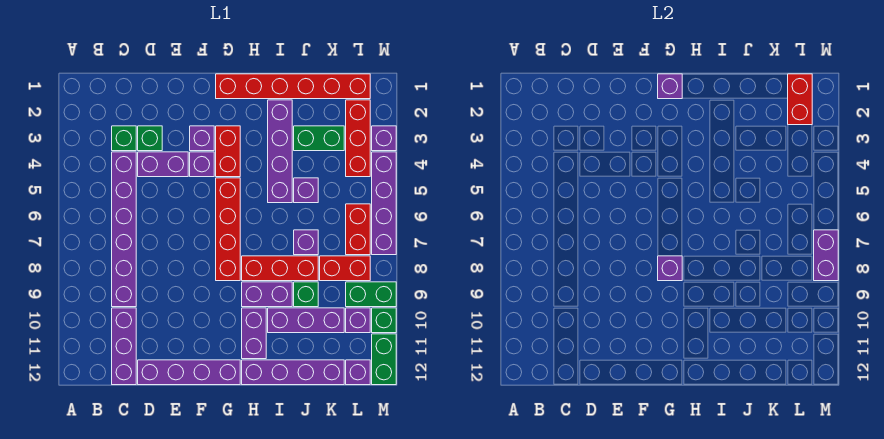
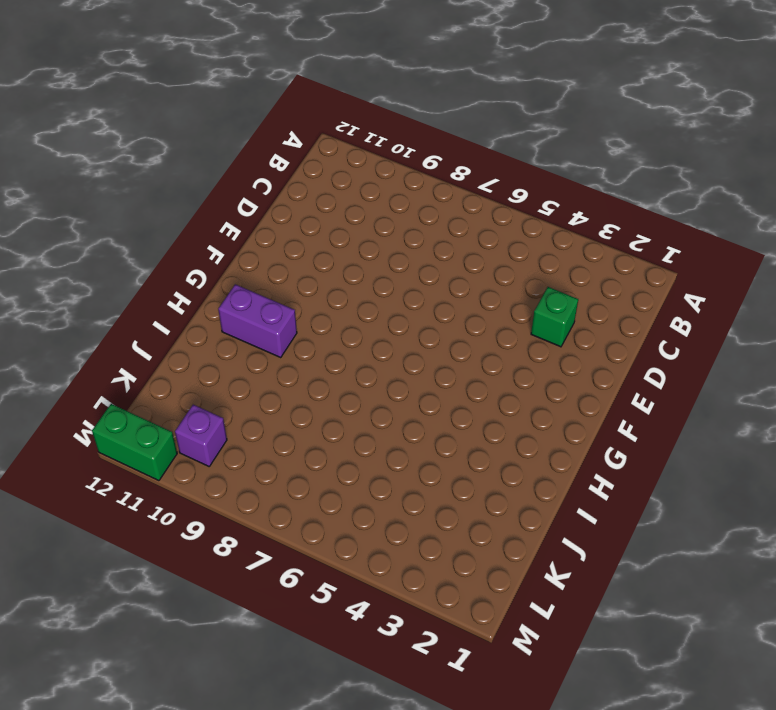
none -> green 1x1 brick [112,126,136,151]
none -> purple 1x6 brick [112,152,136,307]
none -> purple 1x3 brick [112,308,136,385]
none -> purple 1x2 brick [138,152,188,177]

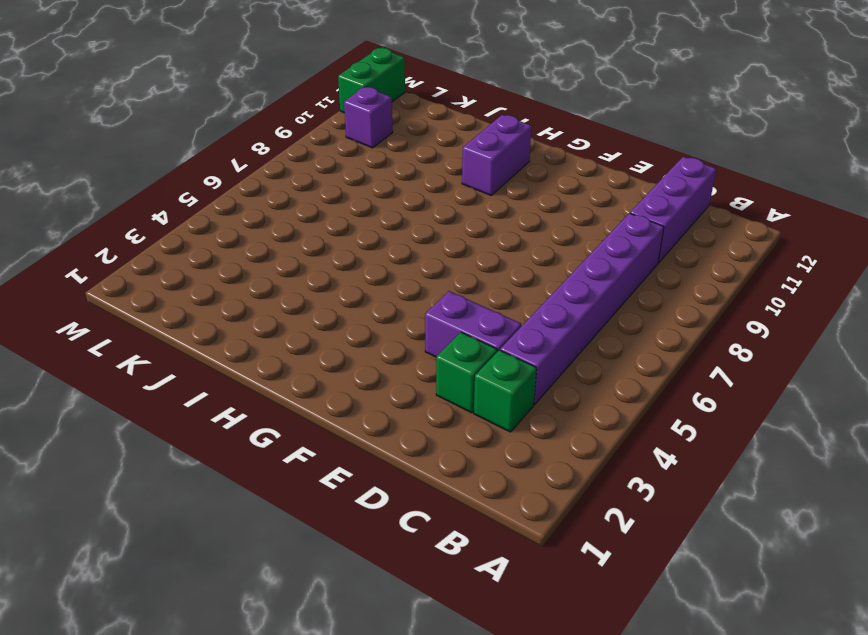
none -> purple 1x4 brick [138,360,240,385]
none -> purple 1x1 brick [190,126,214,151]
none -> purple 1x1 brick [190,152,214,177]
none -> red 1x6 brick [216,74,370,99]

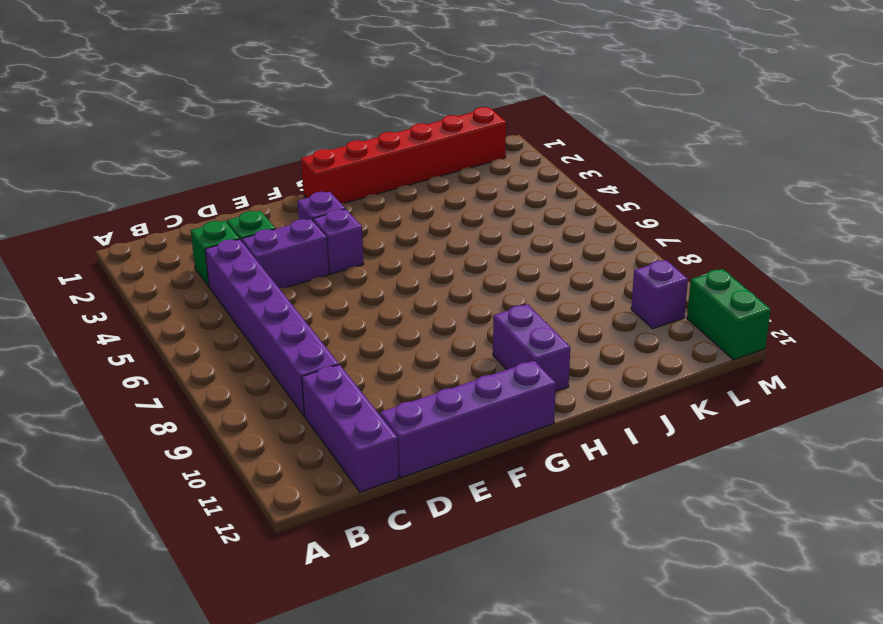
none -> red 1x2 brick [216,126,240,177]
none -> red 1x4 brick [216,178,240,281]
none -> red 1x3 brick [242,256,318,281]
none -> purple 1x2 brick [242,282,292,307]

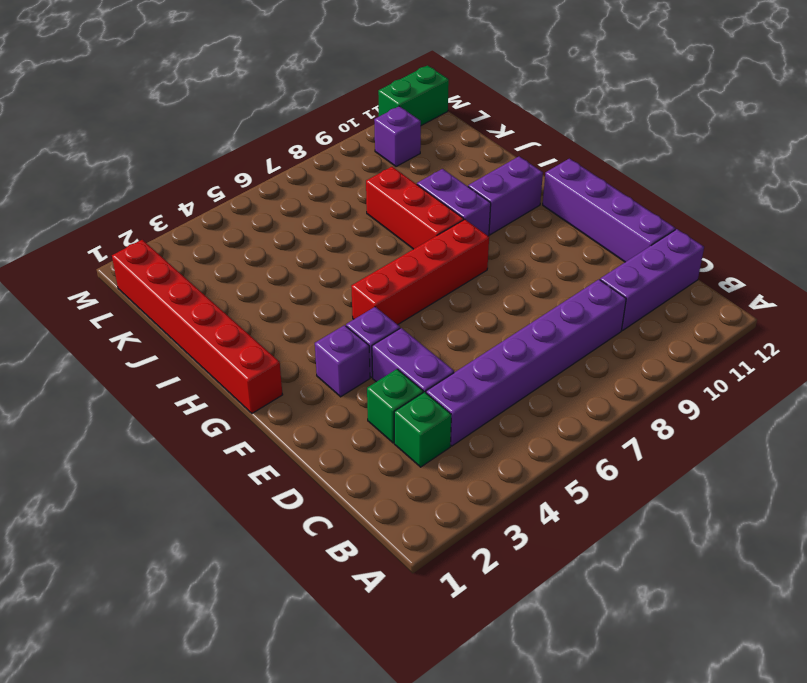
none -> red 1x2 brick [216,126,240,177]
none -> purple 1x4 brick [242,360,344,385]
none -> purple 1x4 brick [268,100,292,203]
none -> purple 1x3 brick [268,308,344,333]

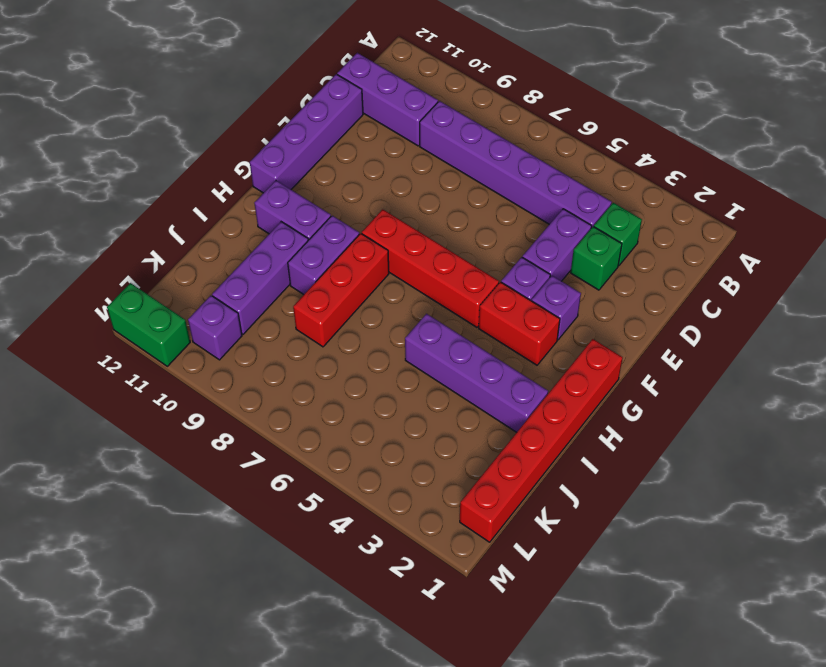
none -> purple 1x4 brick [242,360,344,385]
none -> green 1x2 brick [294,126,344,151]
none -> purple 1x1 brick [294,178,318,203]
none -> purple 1x1 brick [294,230,318,255]

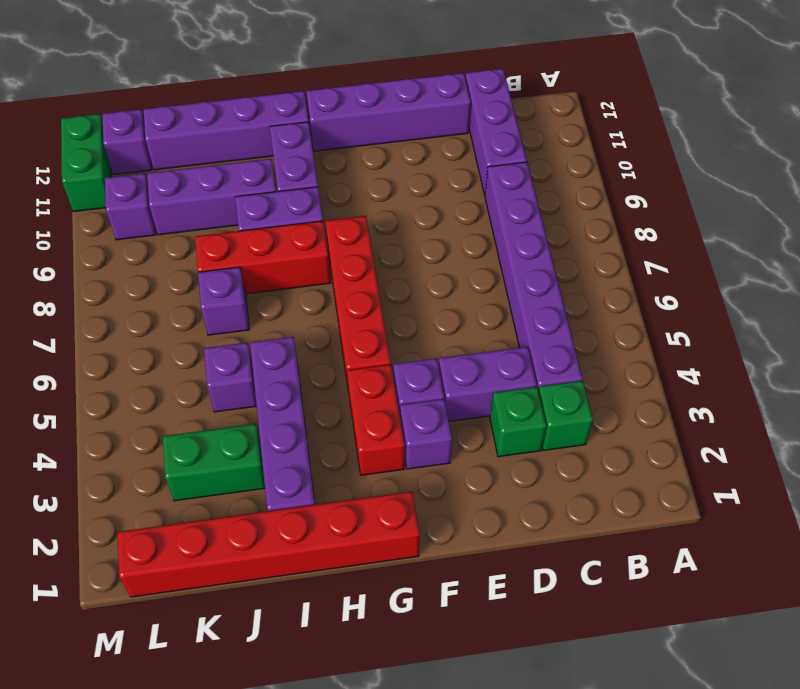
none -> green 1x1 brick [294,282,318,307]
none -> red 1x2 brick [320,256,370,281]
none -> red 1x3 brick [346,100,370,177]
none -> red 1x2 brick [346,204,370,255]

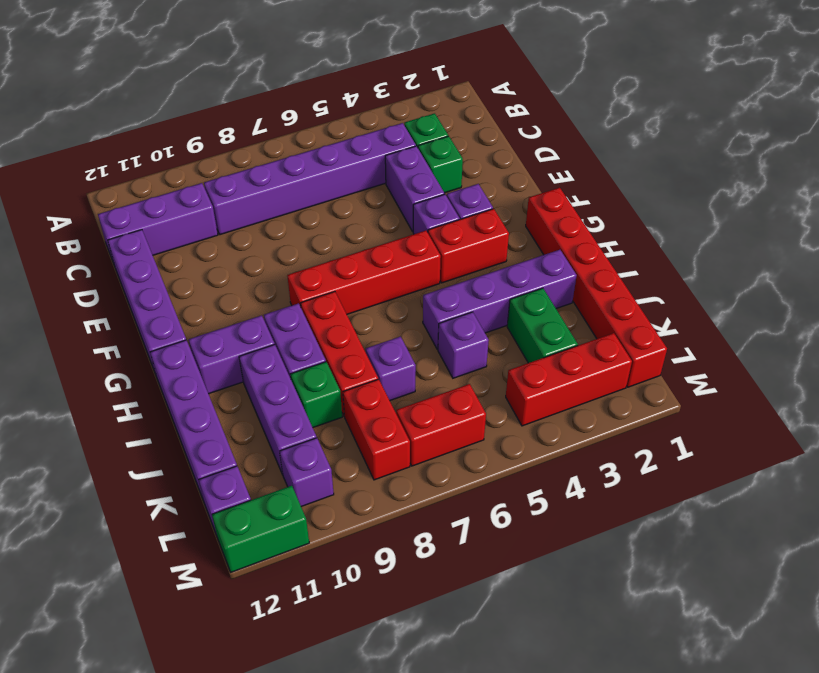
none -> green 1x2 brick [346,282,396,307]
none -> purple 1x1 brick [372,126,396,151]
none -> purple 1x4 brick [372,152,396,255]
none -> green 1x1 brick [372,308,396,333]

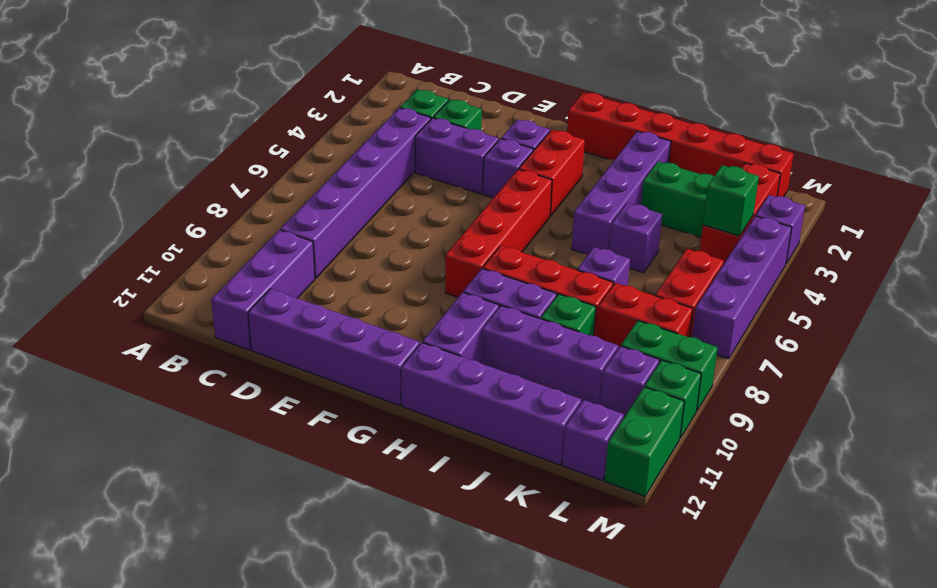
green 1x1 brick [703,165,759,236] -> none
none -> purple 1x1 brick [658,74,682,99]
none -> purple 1x1 brick [658,256,682,281]
none -> red 1x2 brick [788,74,812,125]
none -> purple 1x2 brick [814,230,838,281]

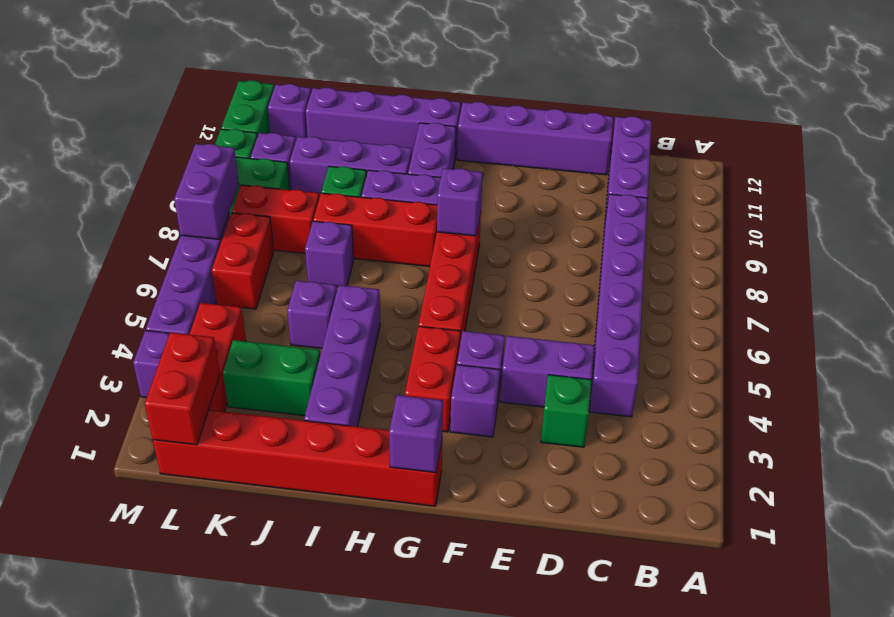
none -> green 1x1 brick [112,126,136,151]

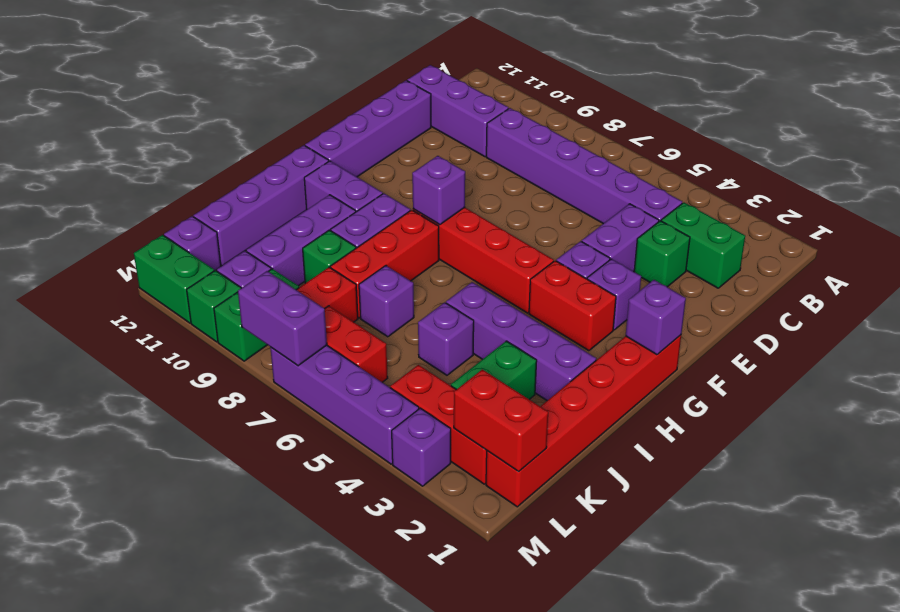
green 1x2 brick [661,203,745,288] -> green 1x1 brick [112,126,136,151]

